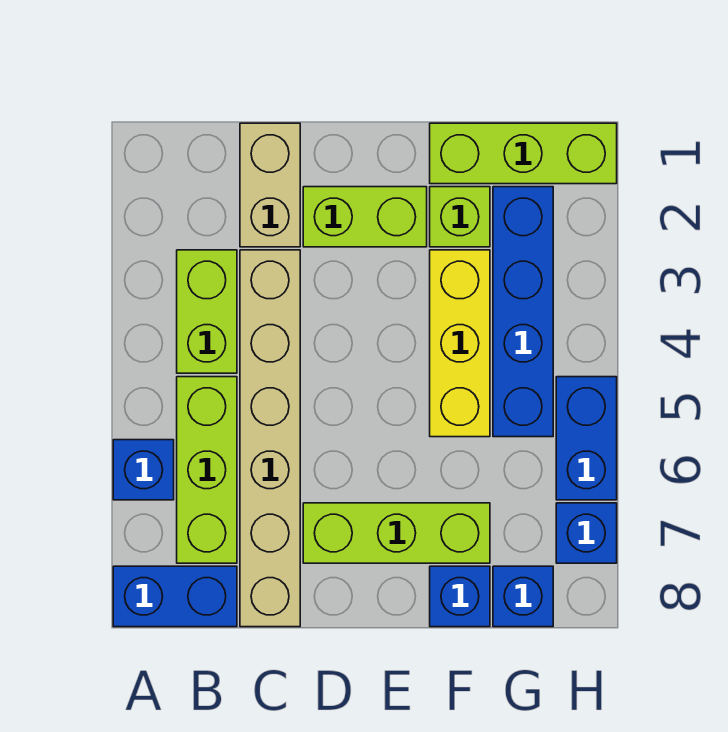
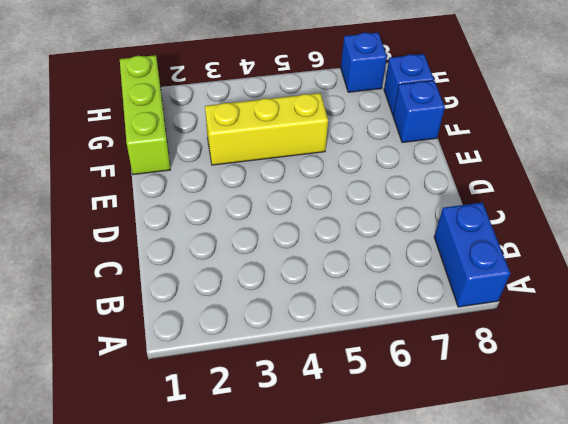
none -> blue 1x1 brick [113,440,174,500]
none -> lime 1x2 brick [177,250,237,373]
none -> lime 1x3 brick [177,377,237,563]

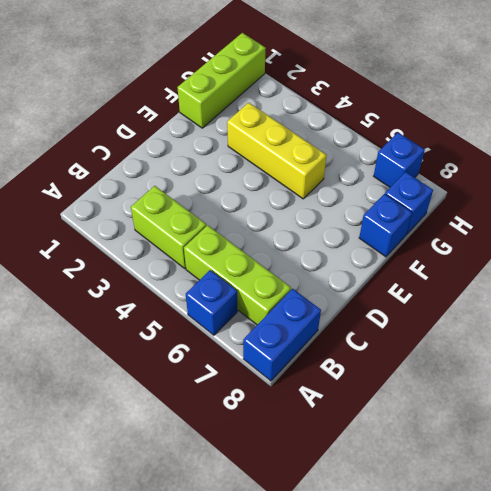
none -> tan 1x2 brick [240,123,300,247]
none -> tan 1x6 brick [240,250,300,627]
none -> lime 1x2 brick [303,187,427,247]

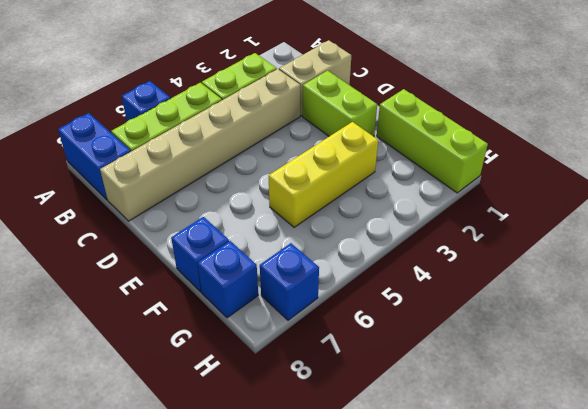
none -> lime 1x3 brick [303,503,490,563]
none -> lime 1x1 brick [430,187,490,247]
none -> blue 1x4 brick [493,187,553,437]

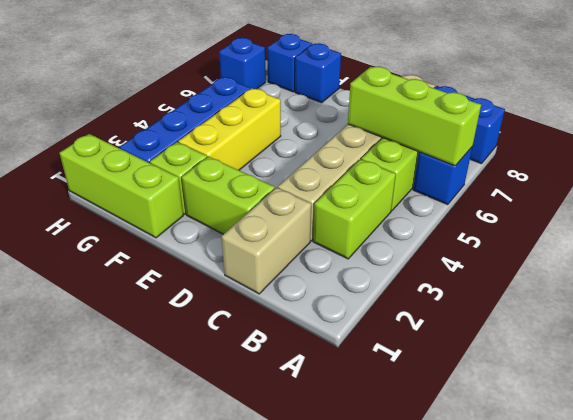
lime 1x3 brick [348,67,481,166] -> lime 1x3 brick moved to [303,503,490,563]
none -> blue 1x2 brick [556,377,617,500]

